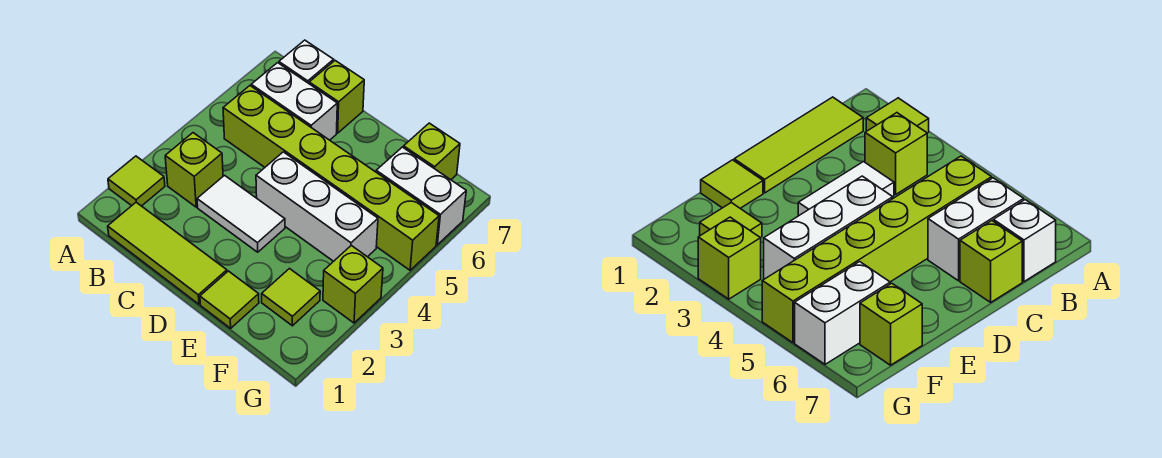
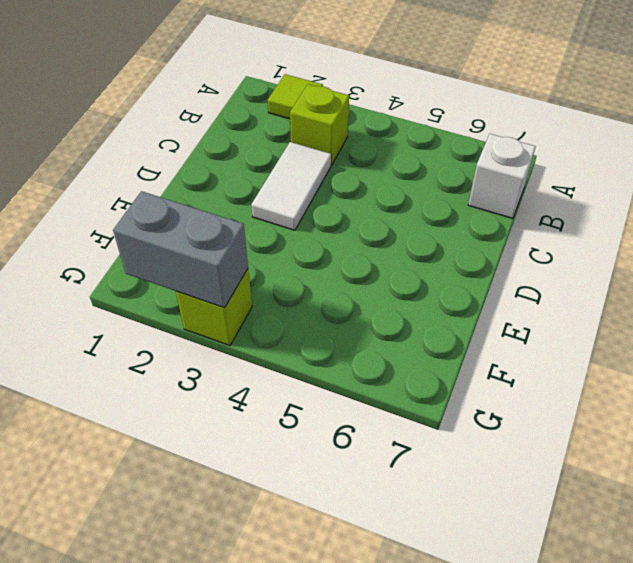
grey 1x2 brick [113,191,248,308] -> none
none -> lime 1x3 tile [108,202,227,304]
none -> lime 1x6 brick [223,86,439,270]
none -> white 1x2 brick [251,63,337,140]

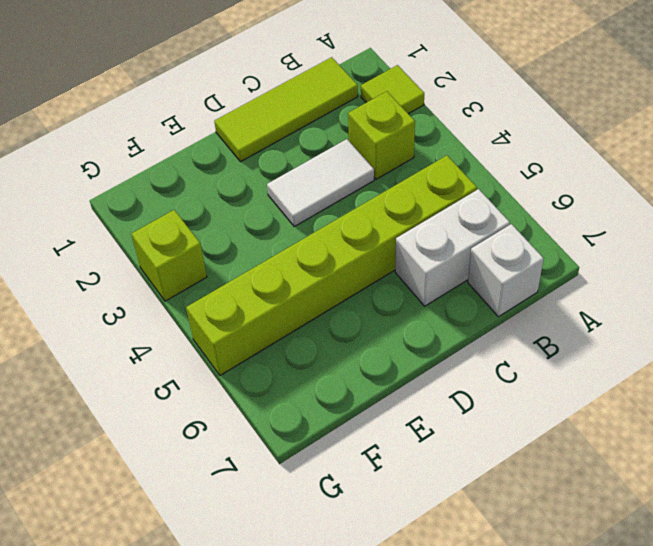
none -> lime 1x1 brick [309,61,364,133]
none -> white 1x3 brick [256,152,378,261]
none -> lime 1x1 tile [200,271,259,328]

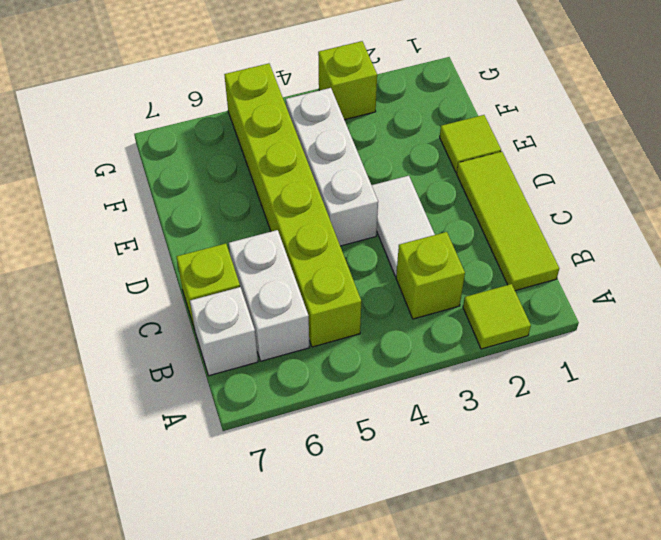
none -> lime 1x1 tile [262,269,320,326]
none -> white 1x2 brick [376,147,466,245]
none -> lime 1x1 brick [404,123,460,180]

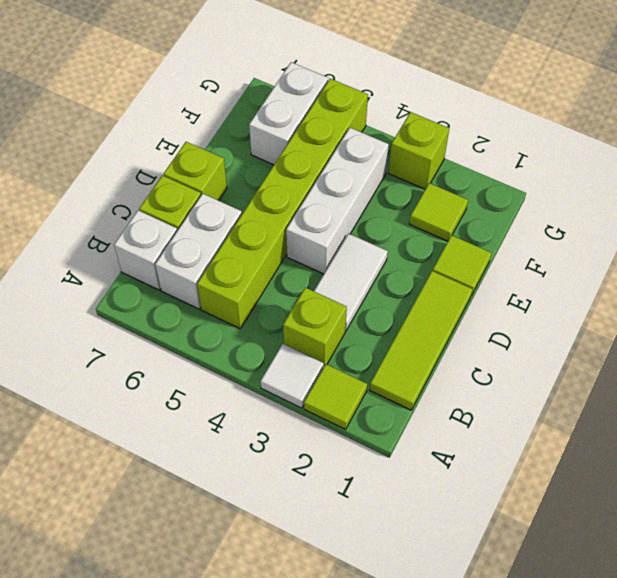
white 1x1 tile [261,344,324,408] -> none
lime 1x1 brick [164,142,227,201] -> lime 1x1 brick moved to [404,123,460,180]

